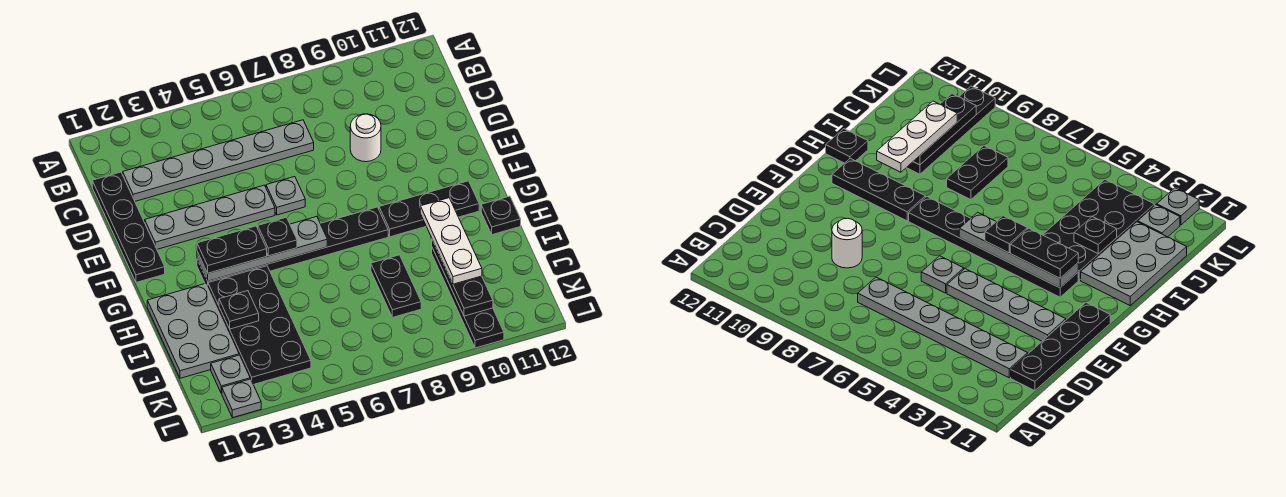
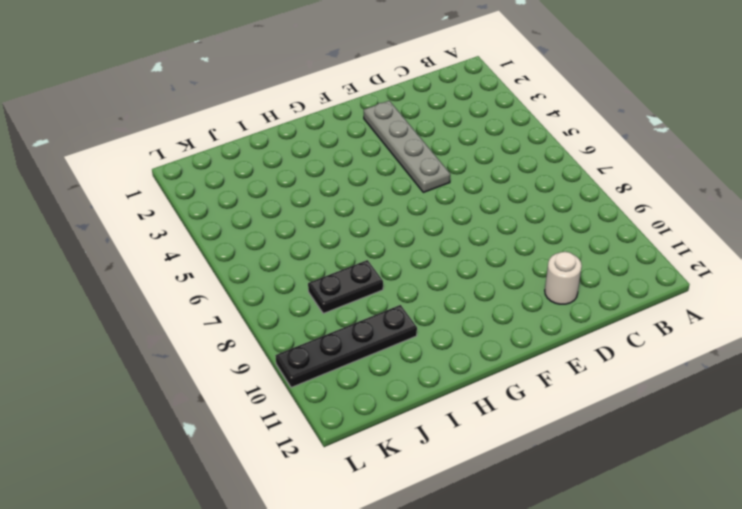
white 1x1 round brick [545,252,582,304] -> white 1x1 round brick moved to [350,114,381,162]
none -> black 1x4 plate [92,172,165,282]
none -> grey 1x6 plate [123,120,314,201]
none -> grey 1x1 plate [266,177,305,215]

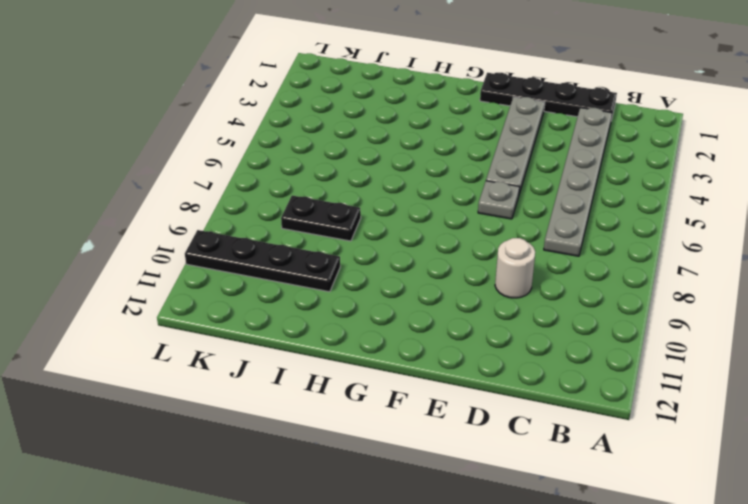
none -> black 1x6 plate [197,207,388,285]
none -> black 1x3 plate [379,181,479,237]
none -> grey 2x3 plate [147,283,239,378]

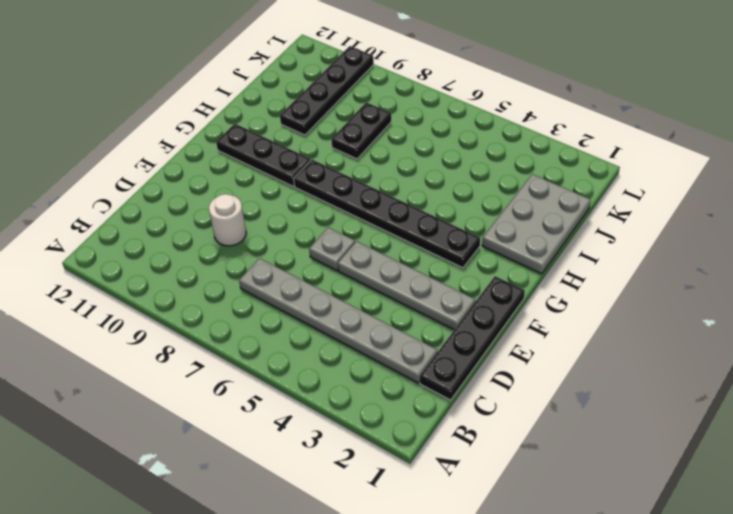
none -> black 2x4 plate [208,266,311,385]
none -> black 1x1 plate [481,196,521,235]
none -> grey 1x1 plate [211,355,250,394]

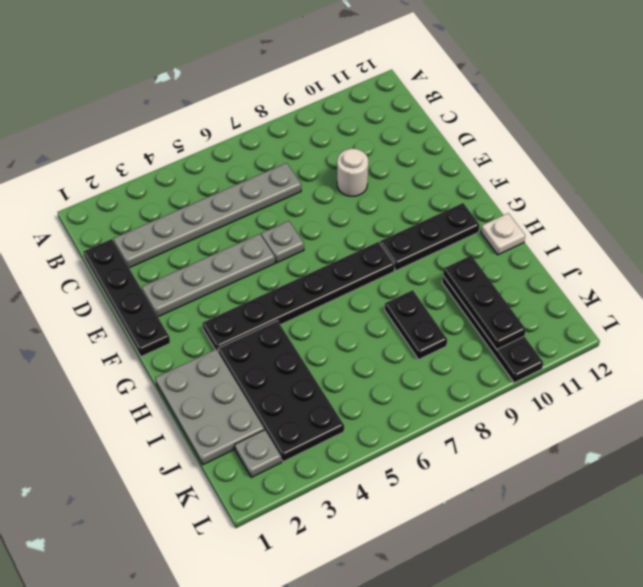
white 1x1 plate [481,213,525,255] -> black 1x1 plate [481,196,521,235]
none -> grey 1x1 plate [222,379,261,418]
none -> grey 1x4 plate [197,217,327,281]
none -> black 1x1 plate [219,291,259,329]

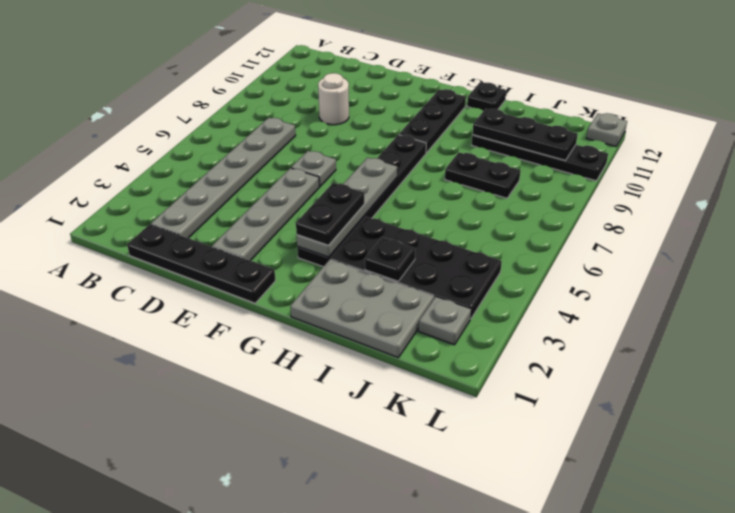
grey 1x1 plate [587,113,627,146] -> grey 1x1 plate moved to [222,379,261,418]
none -> black 1x1 plate [258,217,297,256]
none -> white 1x3 plate [420,198,482,284]

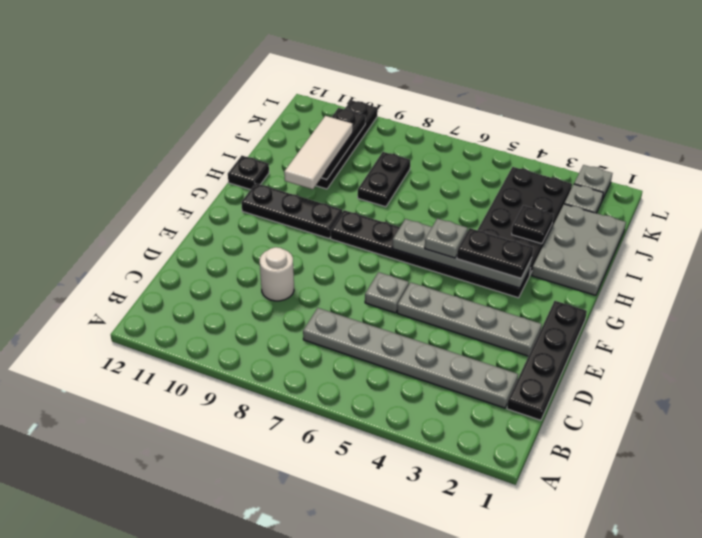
grey 1x1 plate [425,219,468,258] -> black 1x1 plate [258,217,297,256]
white 1x3 tile [284,116,353,189] -> white 1x3 plate [420,198,482,284]

